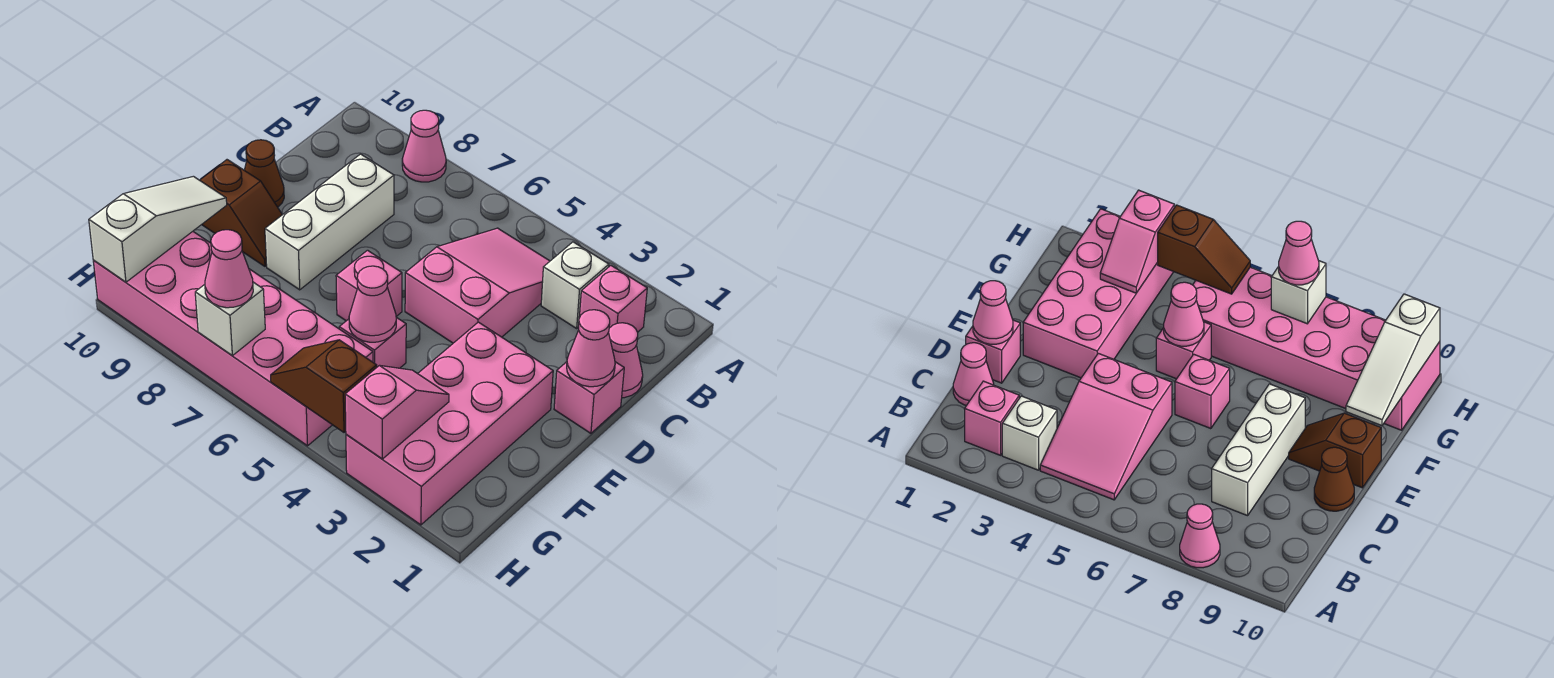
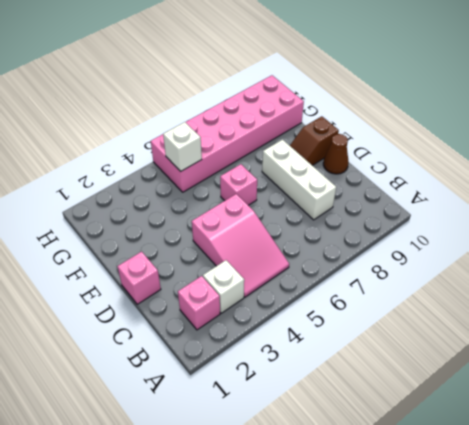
white 1x1 brick [163,122,202,171] -> white 1x1 brick moved to [195,282,265,356]
none -> pink 1x1 cone [402,110,446,182]
none -> pink 1x1 cone [609,323,643,398]
none -> pink 2x4 brick [346,322,553,525]

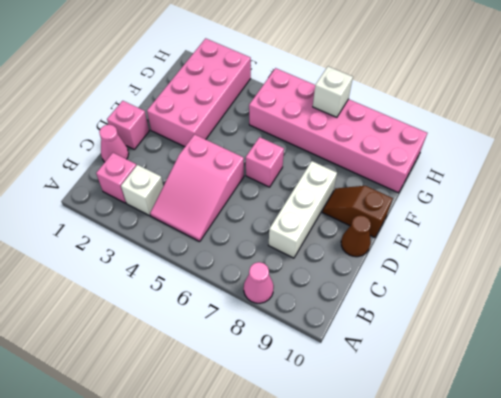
none -> pink 1x1 brick [339,317,406,368]
none -> pink 1x1 cone [567,310,615,387]
none -> pink 1x1 cone [349,266,396,342]

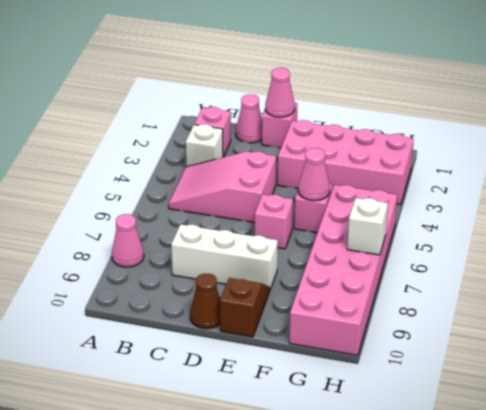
none -> white 1x3 slope [89,176,227,282]
none -> pink 1x2 slope [345,366,449,459]
none -> brown 1x2 slope [271,340,377,432]

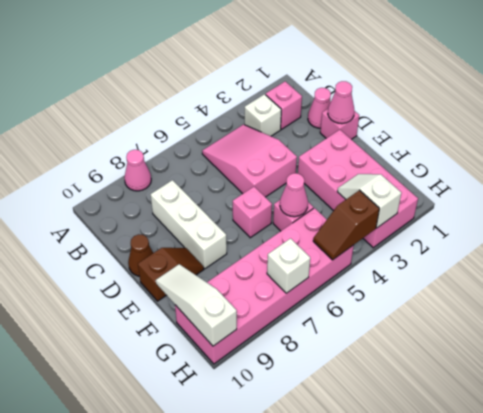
white 1x2 slope [337,174,401,228] -> pink 1x2 slope [345,366,449,459]
none -> pink 1x1 cone [205,230,253,308]

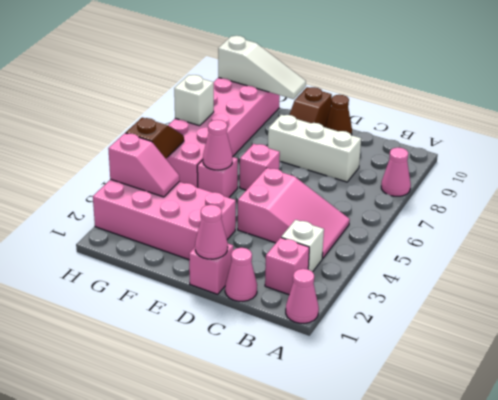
pink 1x1 cone [286,269,319,323] -> pink 1x1 cone moved to [205,230,253,308]

